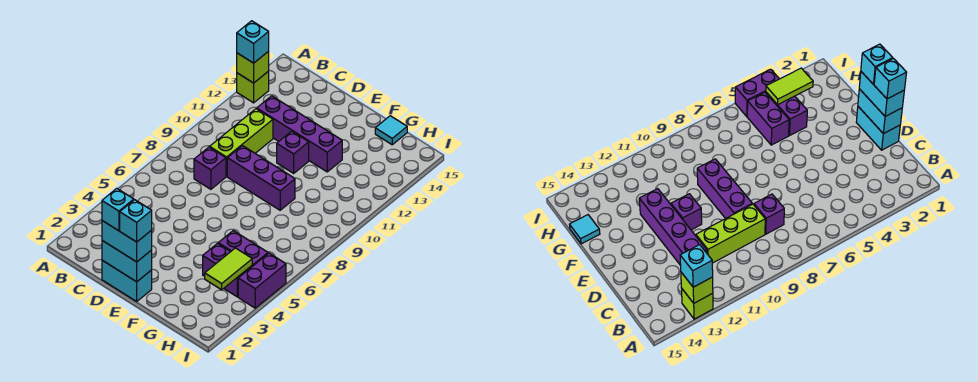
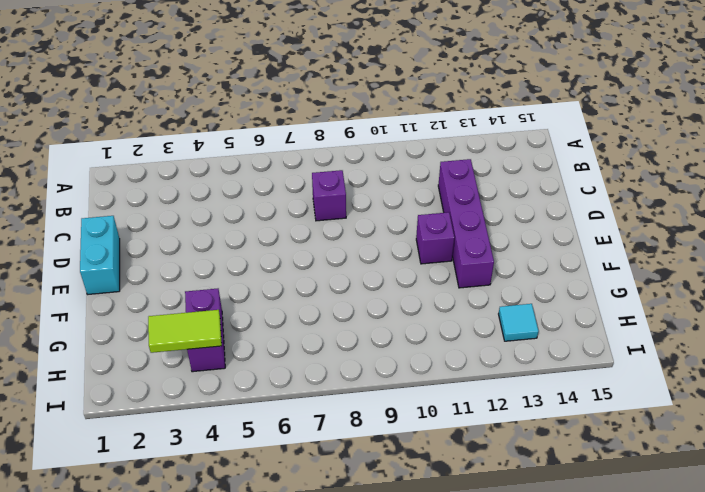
cyan 1x1 tile [499,304,539,341] -> cyan 1x1 tile moved to [375,116,407,145]
none -> lime 1x1 brick [237,71,269,103]
none -> lime 1x3 brick [210,109,273,177]
none -> purple 1x3 brick [227,146,295,210]

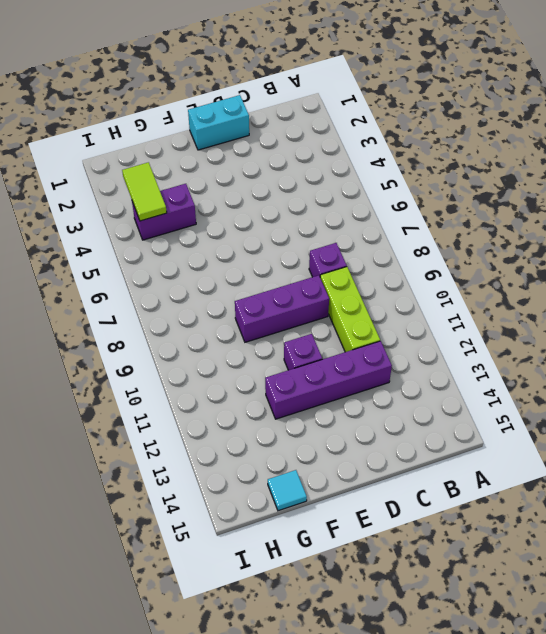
none -> lime 1x1 brick [237,71,269,103]
none -> purple 1x2 brick [218,231,268,266]
none -> purple 1x2 brick [238,253,286,308]

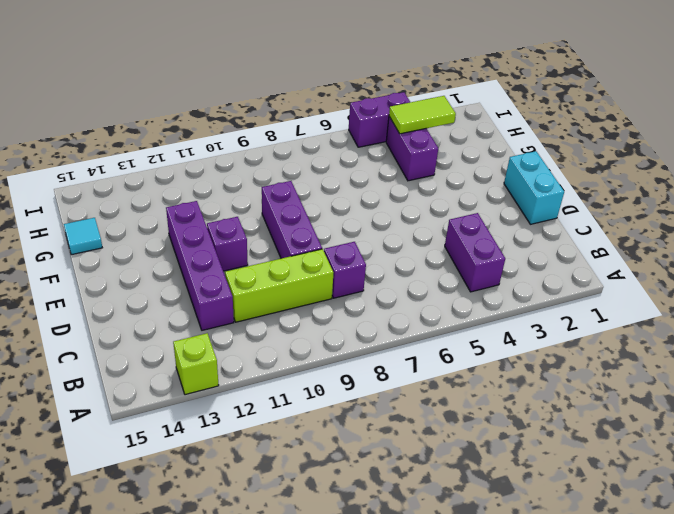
purple 1x2 brick [445,213,505,292] -> purple 1x2 brick moved to [218,231,268,266]
none -> lime 1x1 brick [237,51,269,83]
none -> cyan 1x2 brick [102,241,152,282]
none -> cyan 1x1 brick [237,21,269,63]

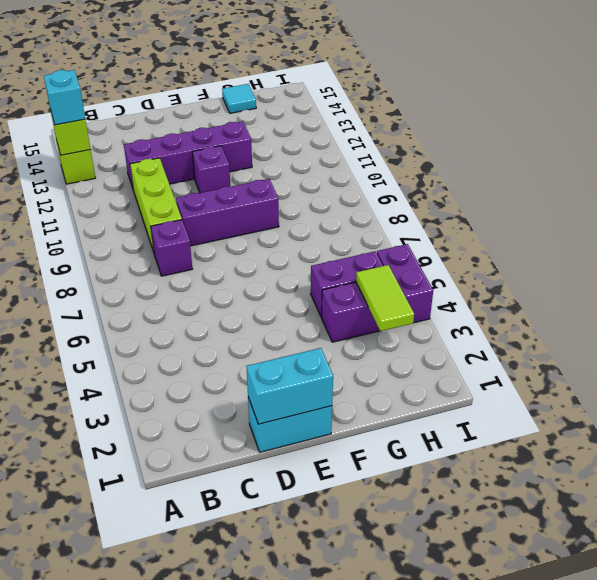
none -> cyan 1x2 brick [102,221,152,262]
none -> cyan 1x1 brick [102,189,134,231]
none -> cyan 1x1 brick [120,200,152,242]

